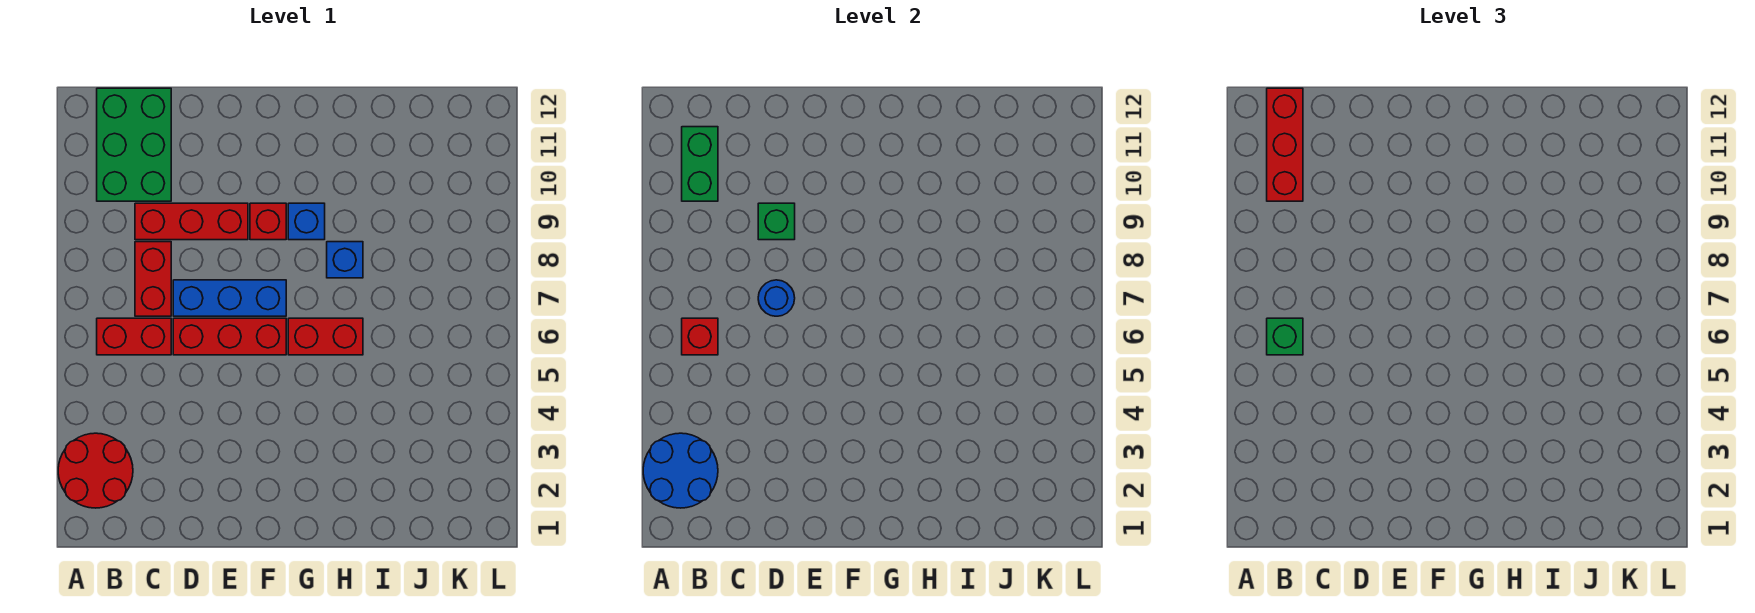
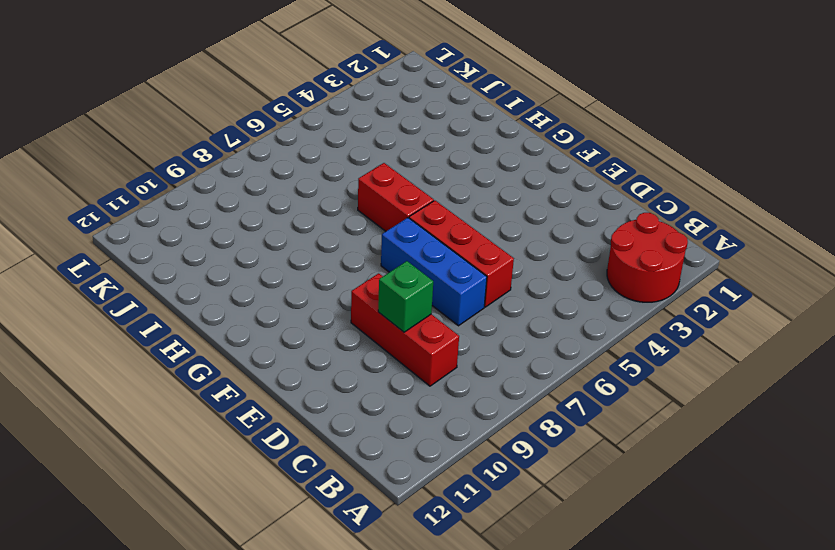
none -> red 1x2 brick [97,318,171,355]
none -> green 2x3 brick [97,88,171,201]
none -> red 1x2 brick [135,242,171,316]

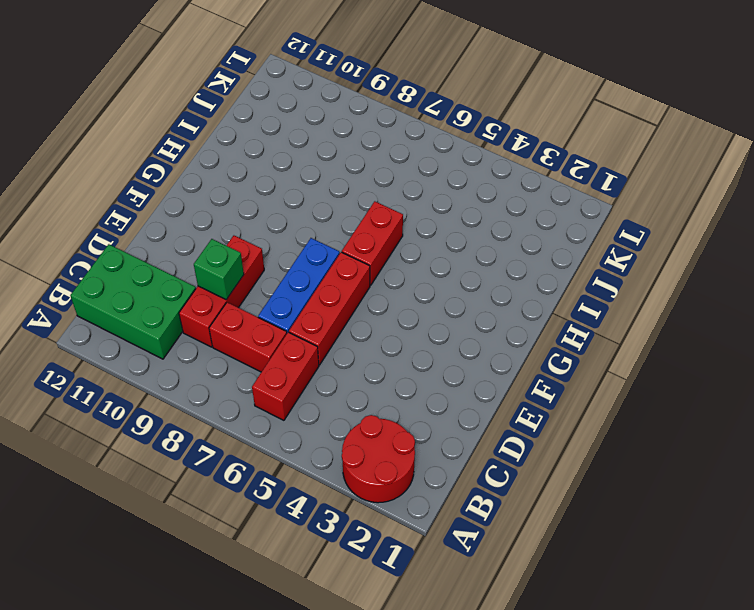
none -> red 1x1 brick [250,203,286,240]
none -> blue 1x1 brick [288,203,325,240]
none -> blue 1x1 brick [327,242,363,278]

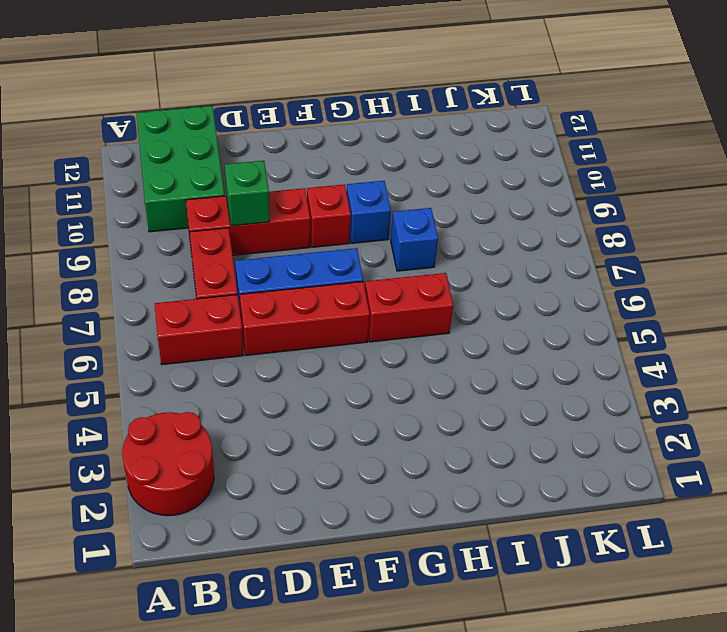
none -> blue 2x2 round brick [643,433,718,508]
none -> red 1x1 brick [682,318,718,355]
none -> green 1x2 brick [682,127,718,201]

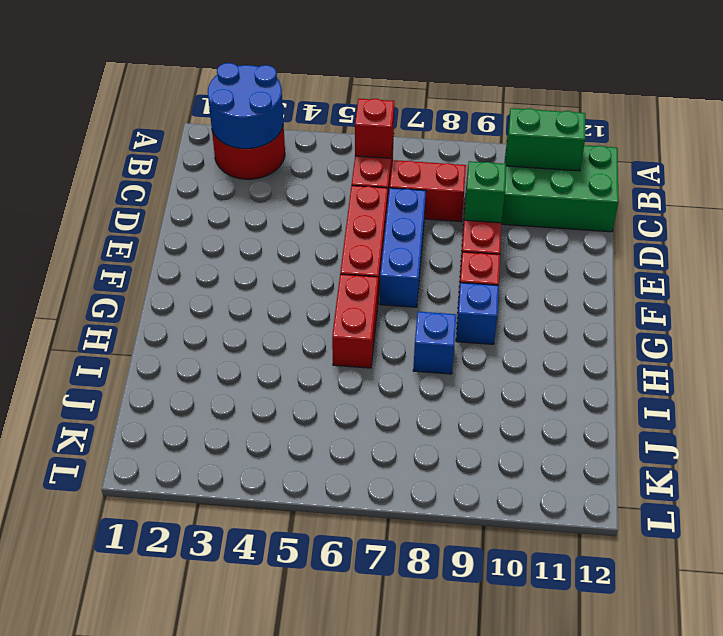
none -> blue 1x1 round brick [758,280,795,316]
none -> green 1x1 brick [1267,318,1303,355]
none -> red 1x3 brick [1267,88,1303,201]

